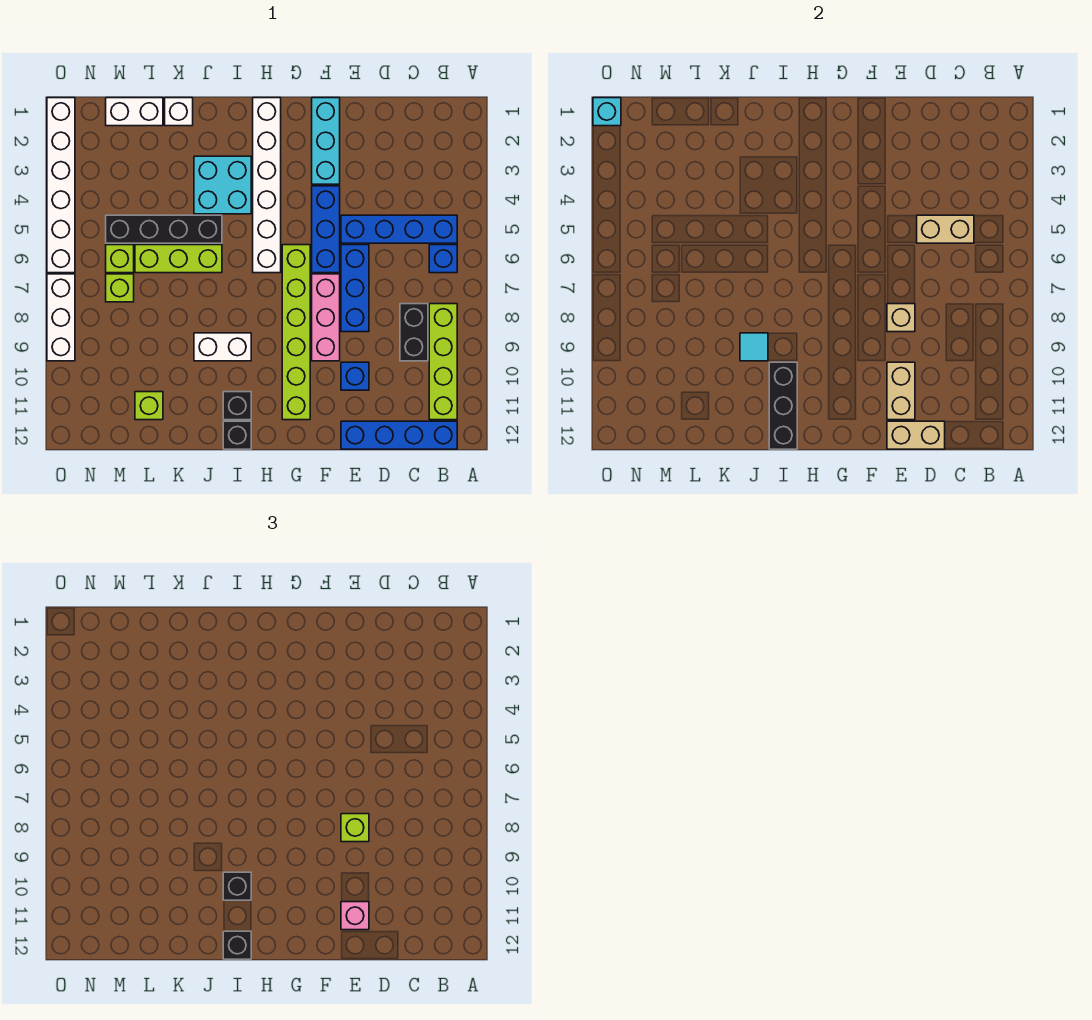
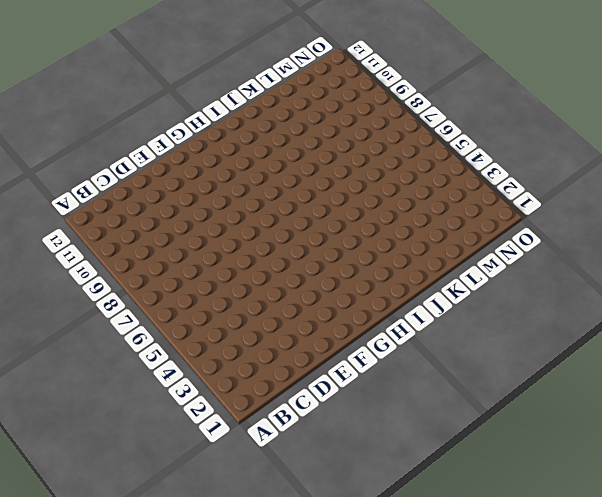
none -> blue 1x4 brick [341,215,457,243]
none -> blue 1x1 brick [429,245,457,273]
none -> lime 1x4 brick [429,304,457,420]
none -> blue 1x4 brick [341,421,457,449]

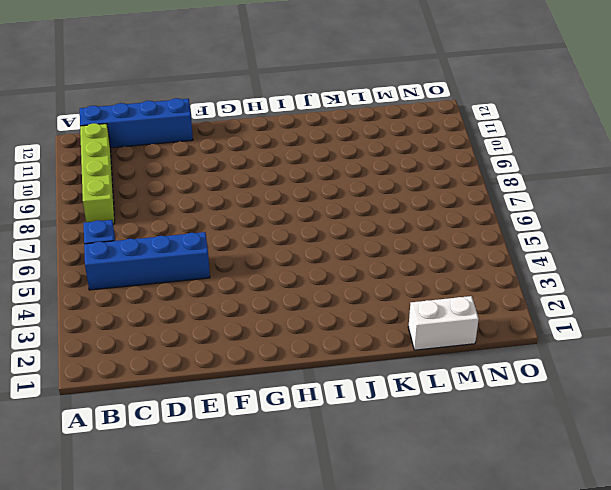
none -> black 1x2 brick [400,304,428,361]
none -> blue 1x3 brick [341,245,369,332]
none -> blue 1x1 brick [341,362,369,390]
none -> cyan 1x3 brick [312,98,340,184]

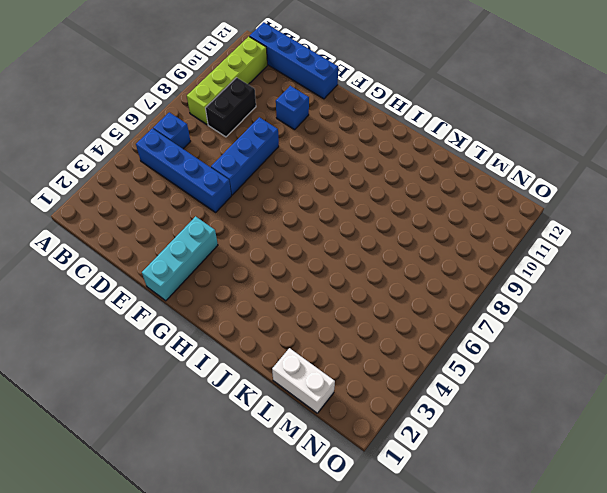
none -> blue 1x3 brick [312,186,340,273]
none -> pink 1x3 brick [312,274,340,361]
none -> lime 1x6 brick [282,245,310,420]
none -> white 1x6 brick [253,98,281,273]

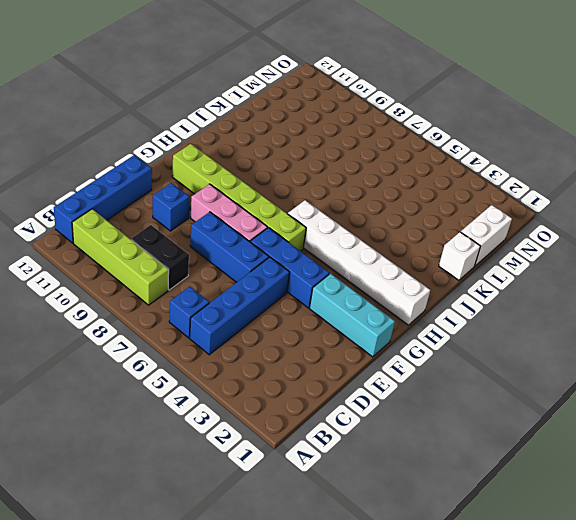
none -> cyan 2x2 brick [194,156,251,214]
none -> white 1x2 brick [194,333,251,361]
none -> black 1x1 brick [223,392,251,420]
none -> black 1x1 brick [223,421,251,449]

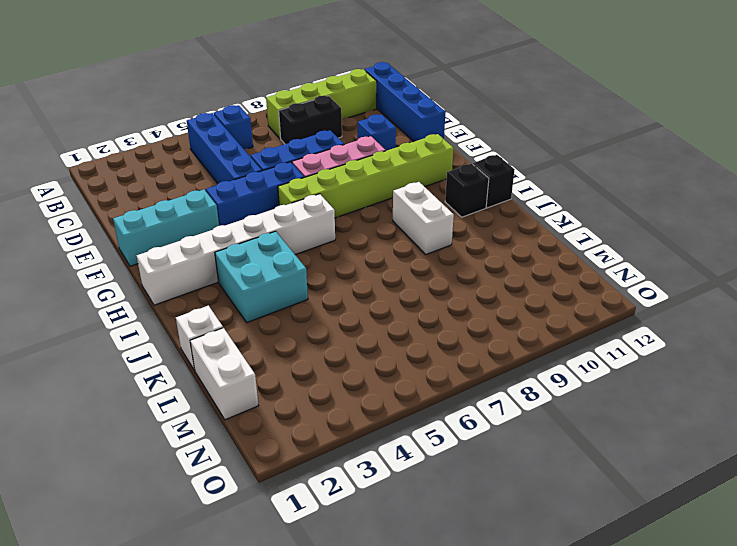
none -> black 1x4 brick [106,215,222,243]
none -> lime 1x3 brick [135,245,222,273]
none -> lime 1x1 brick [135,392,163,420]
none -> lime 1x1 brick [106,245,134,273]

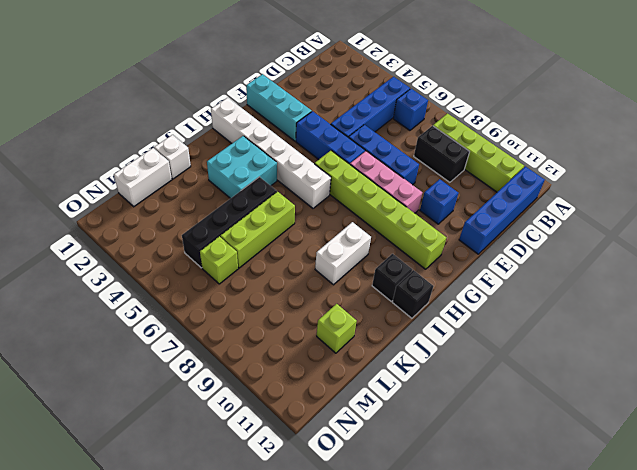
none -> lime 1x1 brick [106,274,134,302]
none -> white 1x6 brick [47,98,75,273]
none -> white 1x3 brick [47,274,75,361]
none -> tan 1x2 brick [917,215,974,243]

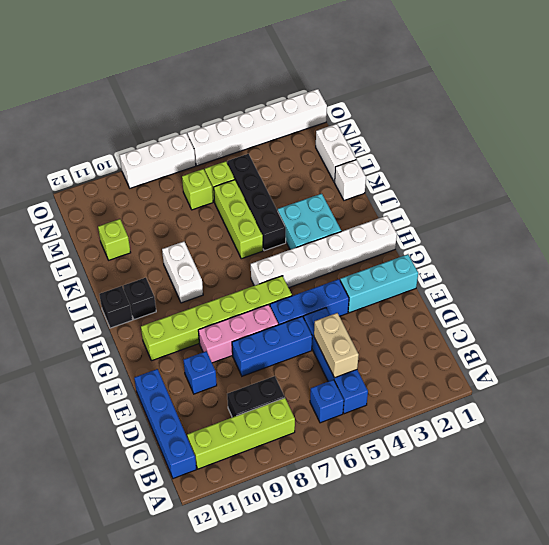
none -> tan 1x2 brick [887,421,945,449]
none -> tan 1x1 brick [887,304,915,332]
none -> tan 1x2 brick [887,362,915,420]
none -> black 1x3 brick [769,362,797,449]

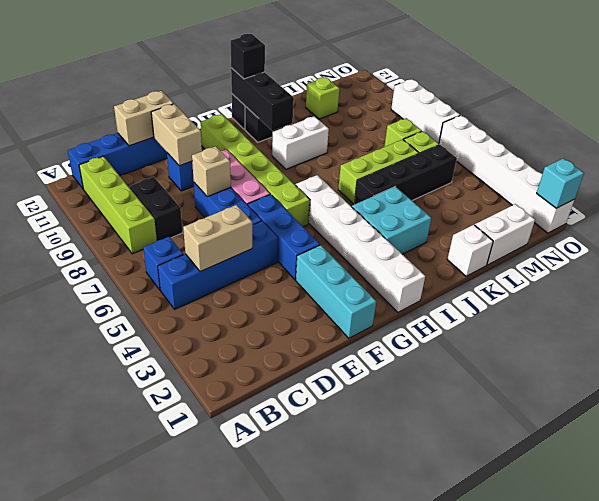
none -> cyan 1x1 tile [740,333,768,361]
none -> lime 1x1 brick [341,814,369,842]
none -> pink 1x1 brick [341,902,369,930]
none -> black 1x1 brick [223,872,251,900]

